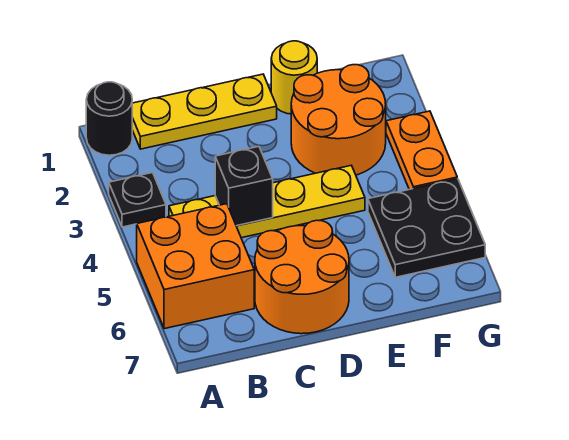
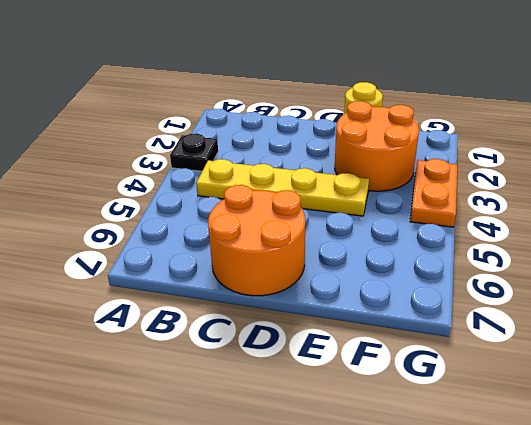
none -> black 1x1 round brick [86,82,132,155]
none -> orange 2x2 brick [137,204,254,329]

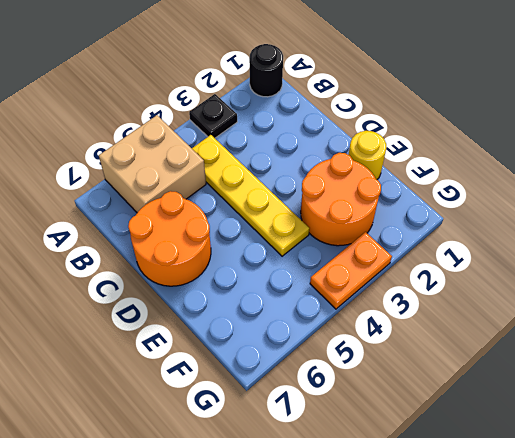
tan 2x2 brick [99,115,206,213] -> orange 2x2 brick [137,204,254,329]
none -> yellow 1x3 plate [132,74,277,149]
none -> black 2x2 plate [368,179,485,277]

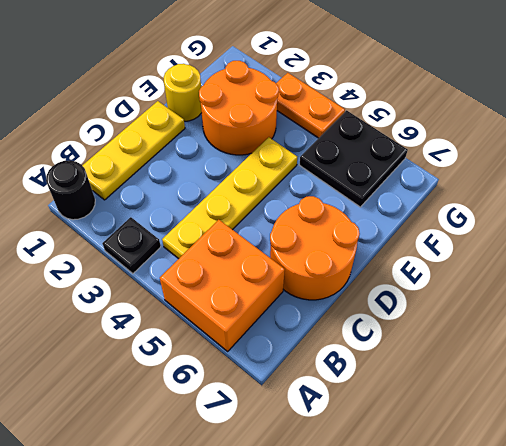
none -> black 1x1 brick [215,147,273,226]

